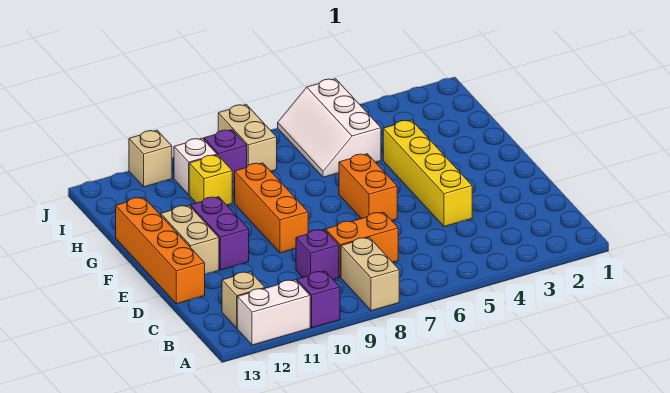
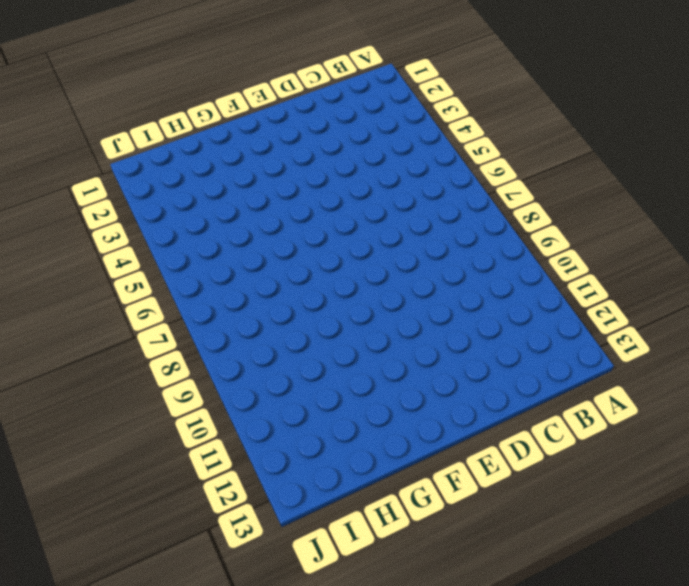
none -> tan 1x2 brick [341,237,399,311]
none -> purple 1x1 brick [297,271,340,328]
none -> white 1x2 brick [237,280,310,345]

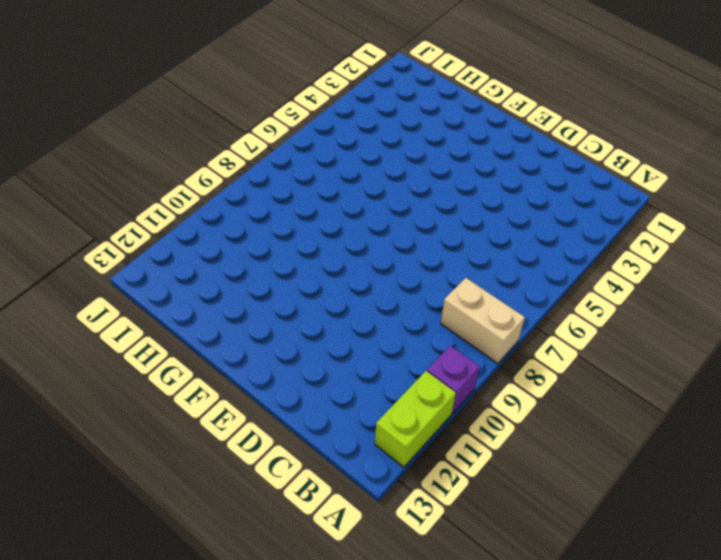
lime 1x2 brick [375,371,456,467] -> white 1x2 brick [237,280,310,345]
none -> tan 1x1 brick [222,272,265,328]
none -> orange 1x2 brick [326,212,398,278]
none -> purple 1x1 brick [296,230,339,280]

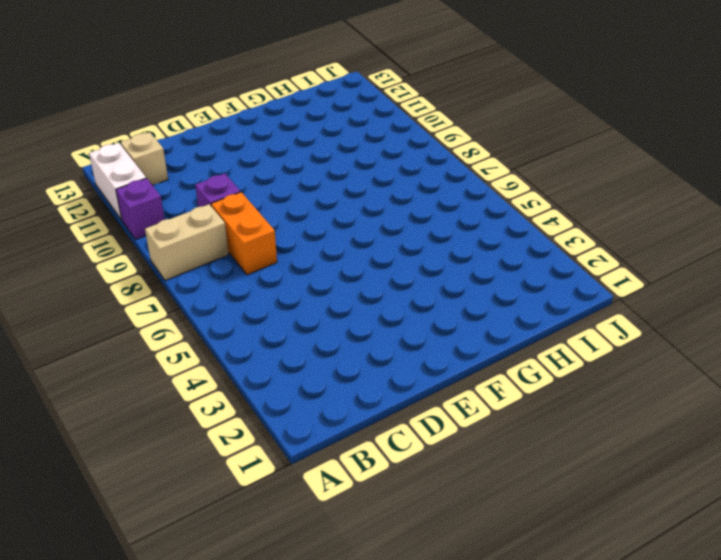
none -> yellow 1x4 brick [383,120,472,227]
none -> orange 1x4 brick [116,197,205,304]
none -> orange 1x2 brick [339,154,397,221]

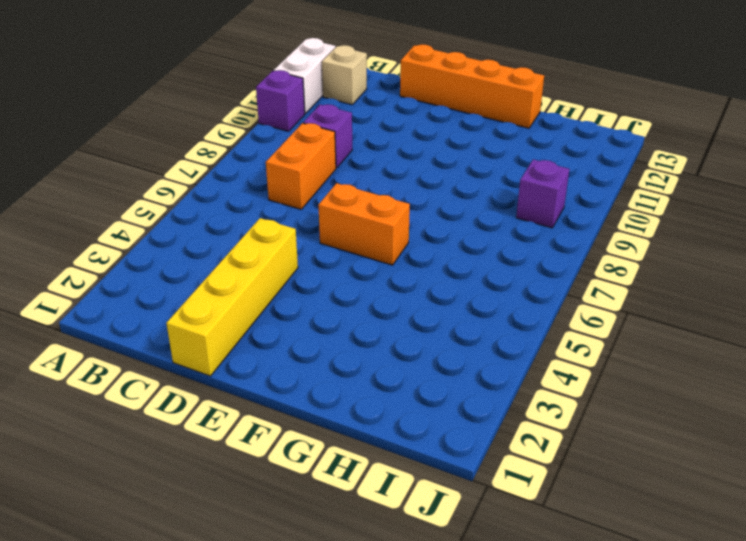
yellow 1x4 brick [166,218,298,376] -> yellow 1x4 brick turned to [383,120,472,227]
none -> tan 1x2 brick [341,237,399,311]
none -> orange 1x3 brick [235,163,308,253]
none -> purple 1x2 brick [190,197,249,270]

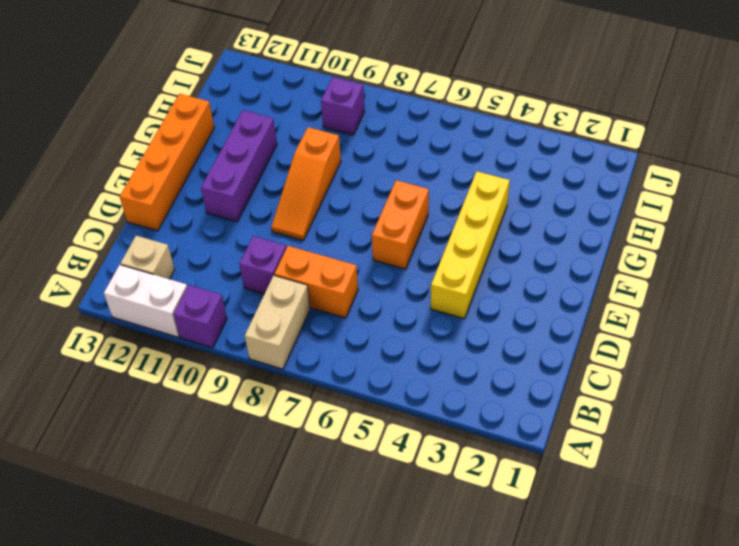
orange 1x3 slope [271,127,341,240] -> orange 1x3 brick [235,163,308,253]
purple 1x3 brick [201,110,277,222] -> purple 1x2 brick [190,197,249,270]
none -> tan 1x2 brick [161,205,219,274]
none -> white 2x3 slope [278,79,381,177]
none -> yellow 1x1 brick [189,155,232,205]

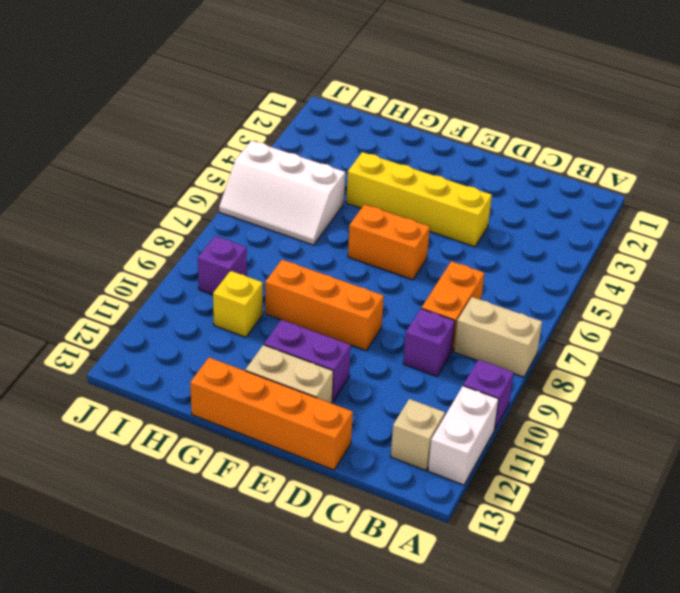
none -> tan 1x2 brick [218,105,277,171]
none -> white 1x1 brick [174,138,217,195]
none -> tan 1x1 brick [129,130,172,187]

